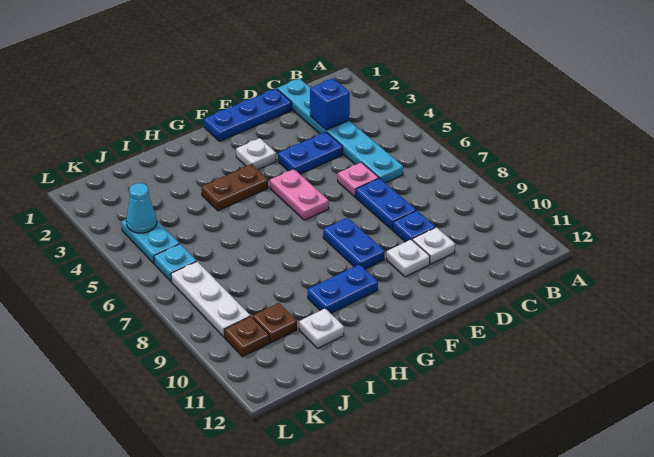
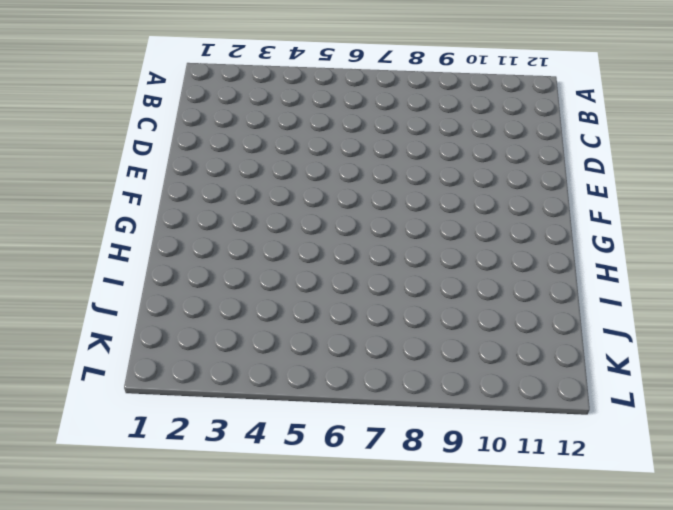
none -> cyan 1x6 plate [277,79,403,183]
none -> blue 1x3 plate [204,89,292,141]
none -> blue 1x2 plate [278,132,343,174]

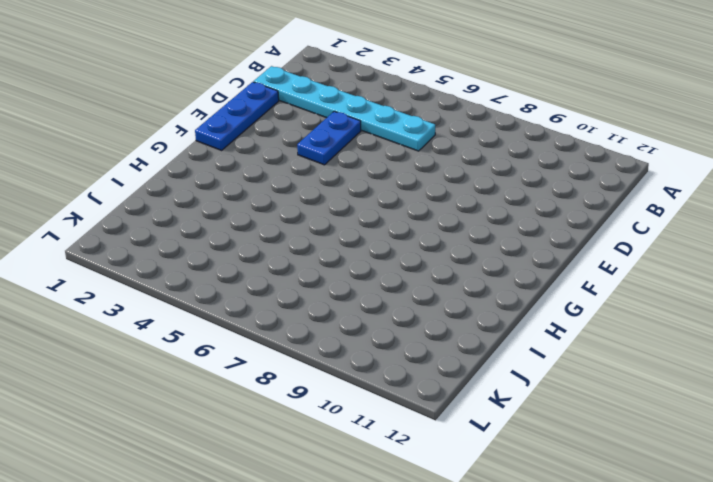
none -> pink 1x1 plate [338,162,379,197]
none -> blue 1x2 plate [356,178,416,230]
none -> blue 1x1 plate [393,211,435,242]

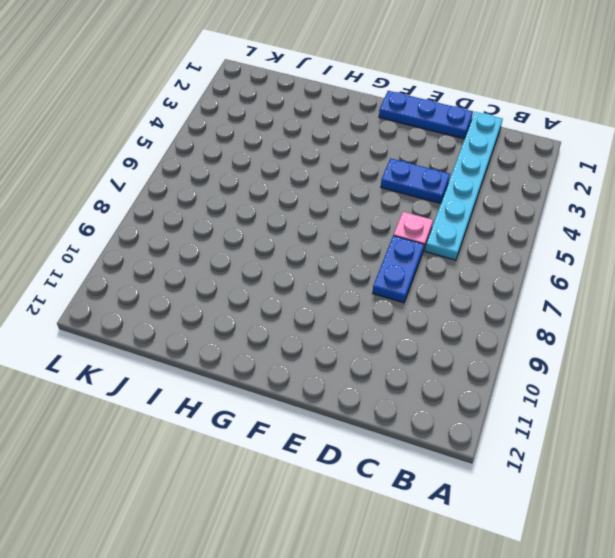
none -> blue 1x1 plate [393,211,435,242]
none -> white 1x1 plate [412,227,455,264]
none -> white 1x1 plate [387,240,430,277]

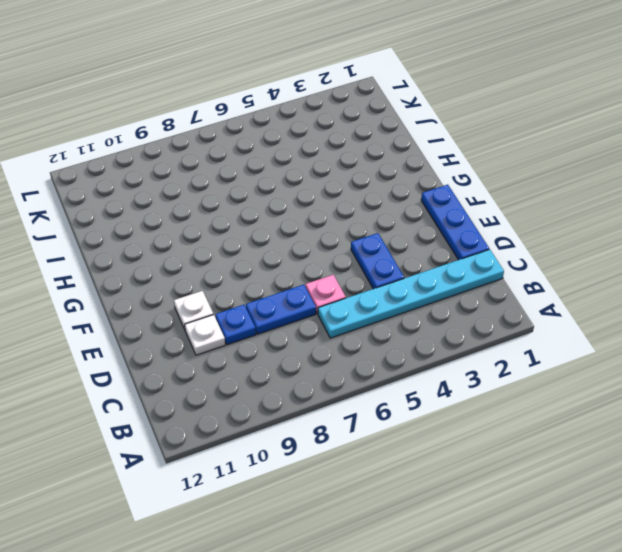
none -> white 1x1 plate [236,138,276,170]
none -> pink 1x2 plate [270,169,329,220]
none -> blue 1x2 plate [323,218,385,269]

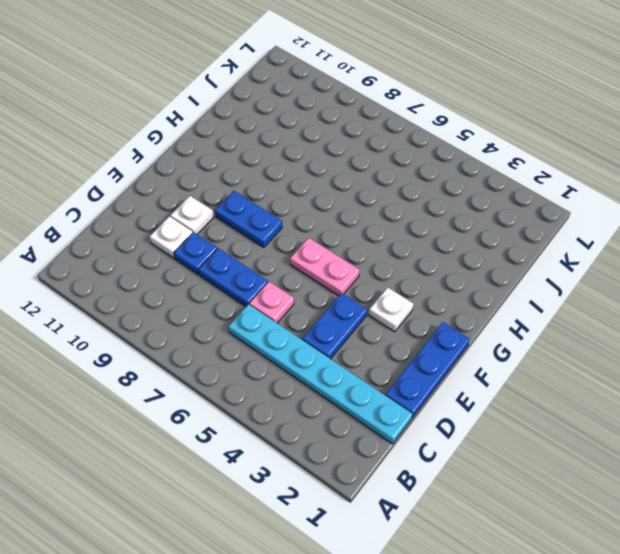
none -> brown 1x2 plate [201,165,268,211]
none -> blue 1x2 plate [307,264,378,313]
none -> white 1x1 plate [299,308,344,348]

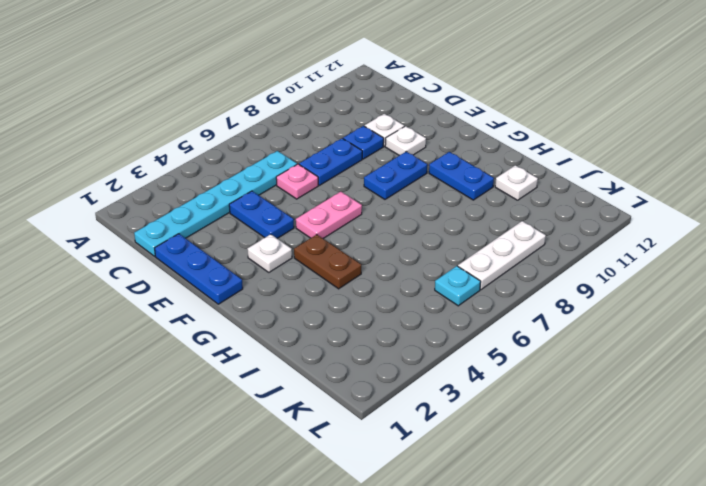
none -> brown 1x1 plate [253,303,297,343]
none -> cyan 1x2 plate [121,219,179,264]
none -> brown 1x1 plate [224,316,269,357]

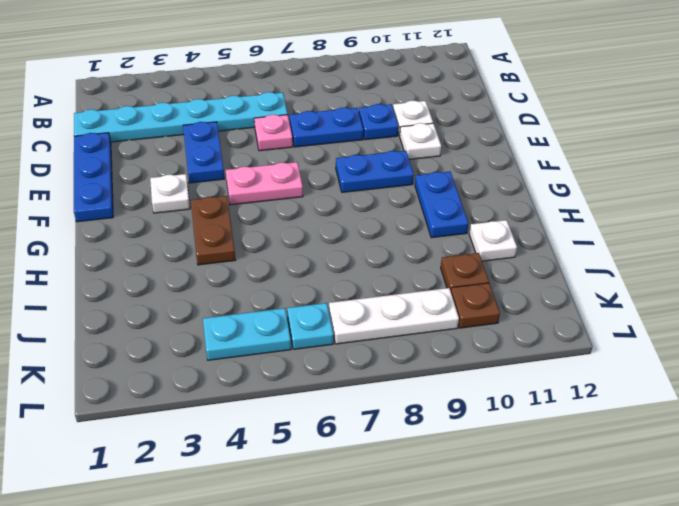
none -> blue 1x1 brick [310,79,350,130]
none -> cyan 1x1 cone [126,183,157,233]

